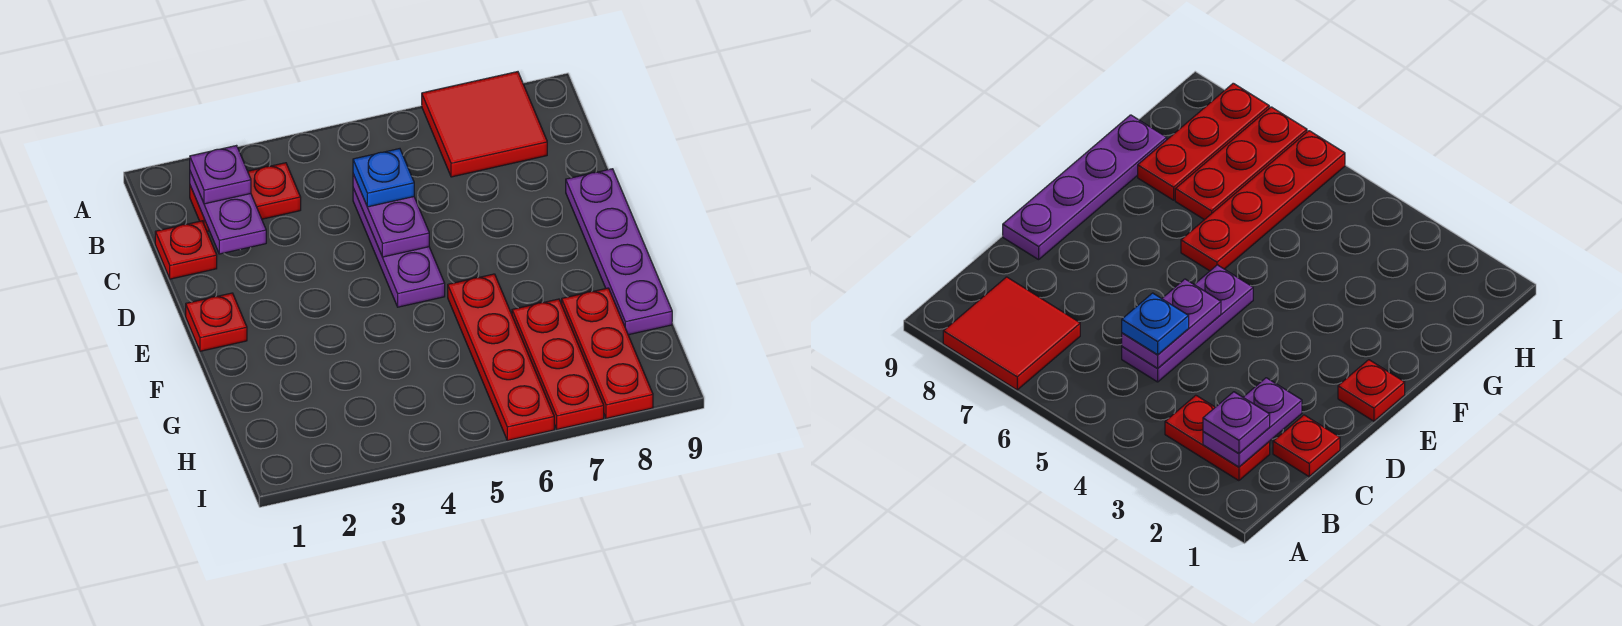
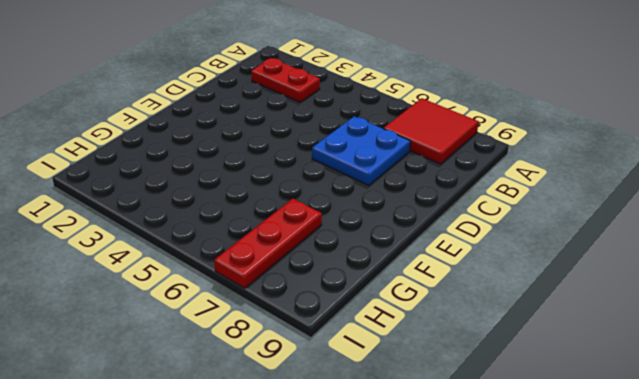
blue 2x2 plate [312,116,410,186] -> none
none -> red 1x1 plate [155,221,217,279]
none -> purple 1x3 plate [353,188,445,307]
none -> purple 1x4 plate [566,169,672,335]

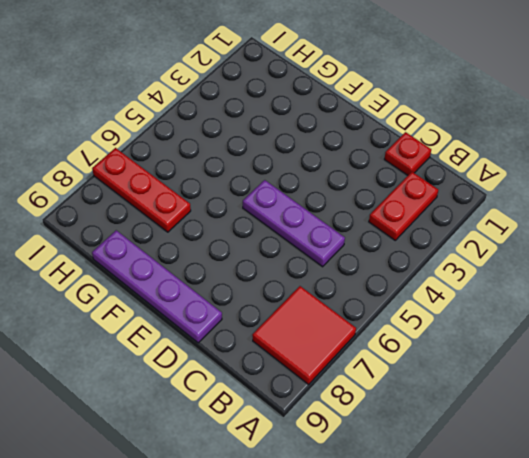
none -> red 1x1 plate [186,293,247,351]
none -> red 1x4 plate [448,274,554,441]
none -> red 1x3 plate [562,288,653,419]

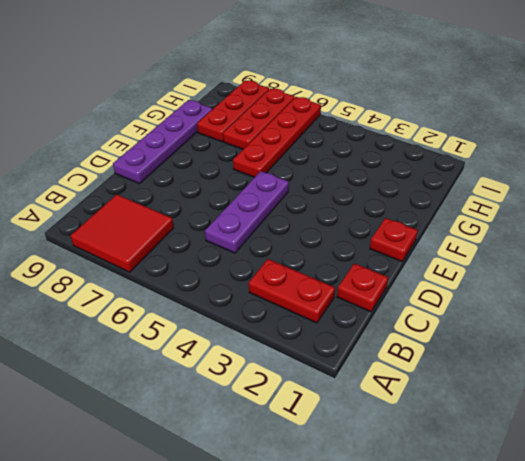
none -> purple 1x2 plate [190,172,266,254]
none -> purple 1x2 plate [353,174,429,257]
none -> purple 1x1 plate [190,146,251,204]

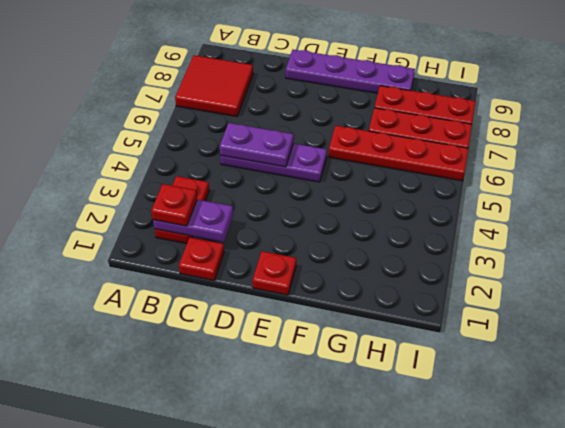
red 1x1 plate [151,184,197,226] -> purple 1x1 plate [190,146,251,204]
none -> blue 1x1 plate [353,149,414,207]

